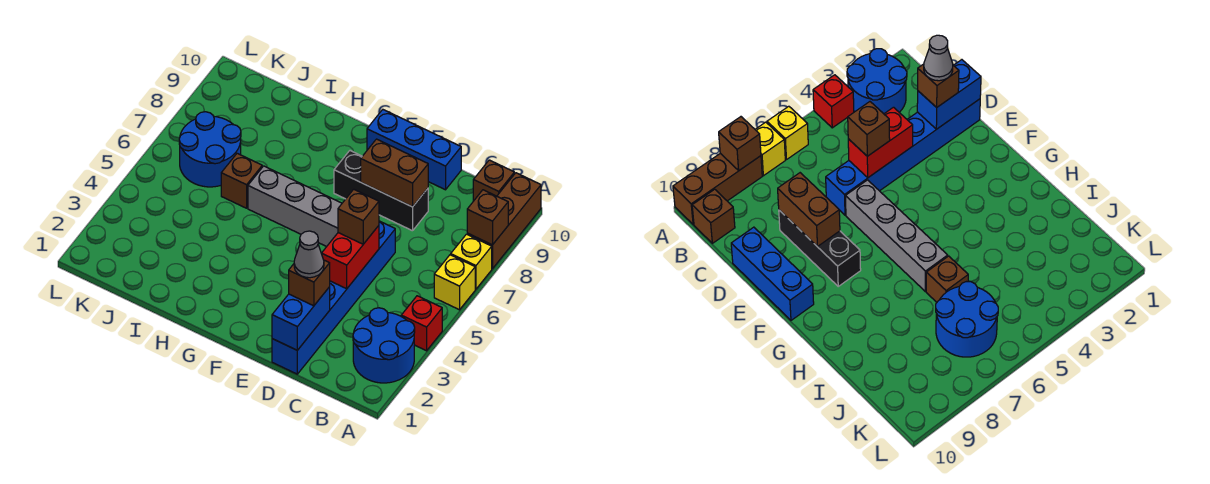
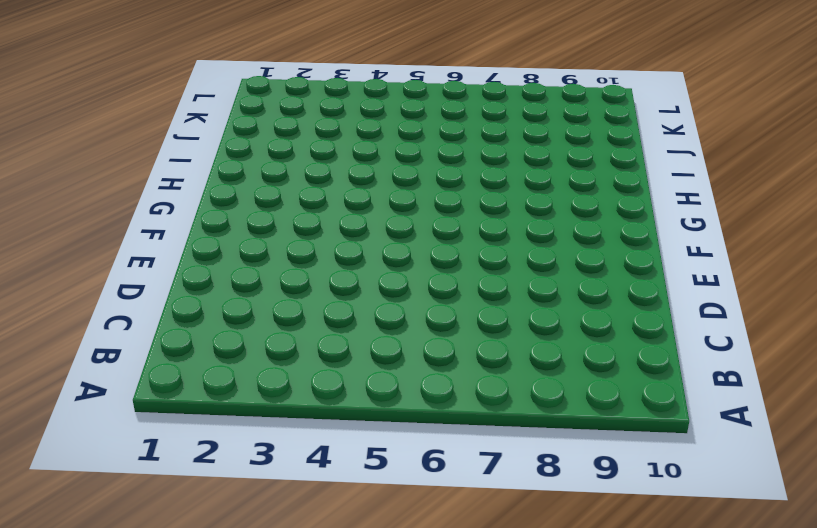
none -> blue 2x2 round brick [353,308,415,383]
none -> red 1x1 brick [401,296,442,351]
none -> yellow 1x1 brick [434,255,475,310]

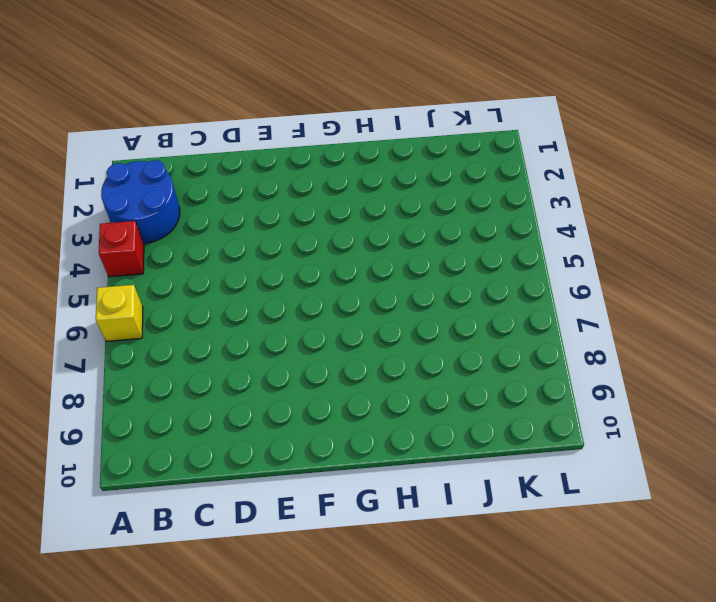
none -> yellow 1x1 brick [451,234,492,289]
none -> brown 1x3 brick [467,173,541,269]
none -> brown 1x1 brick [473,160,514,201]

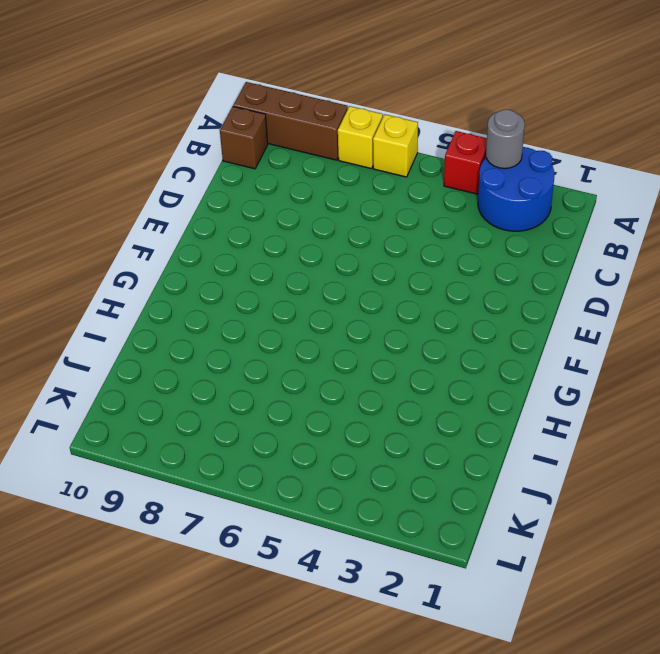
grey 1x1 round brick [486,110,525,169] -> none
none -> blue 1x6 brick [272,221,395,374]
none -> black 1x3 brick [334,151,428,231]
none -> blue 1x3 brick [367,110,461,190]

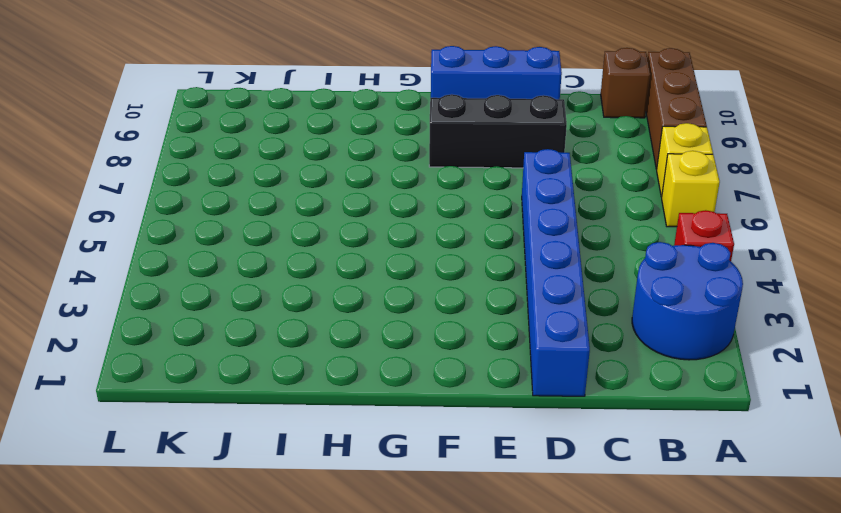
none -> grey 1x4 brick [248,166,342,247]
none -> brown 1x1 brick [221,153,262,208]
none -> blue 2x2 round brick [179,112,241,187]

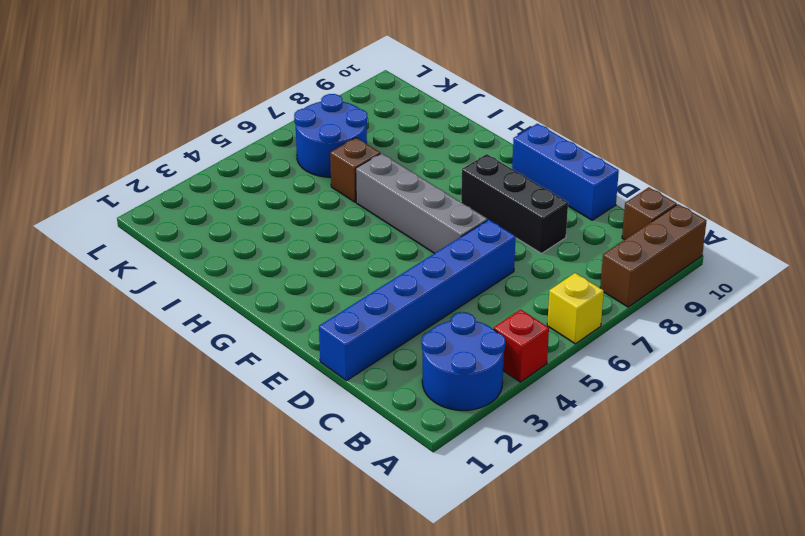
none -> yellow 1x1 brick [451,234,492,289]
none -> brown 1x1 brick [467,190,508,245]
none -> blue 1x2 brick [272,287,330,350]

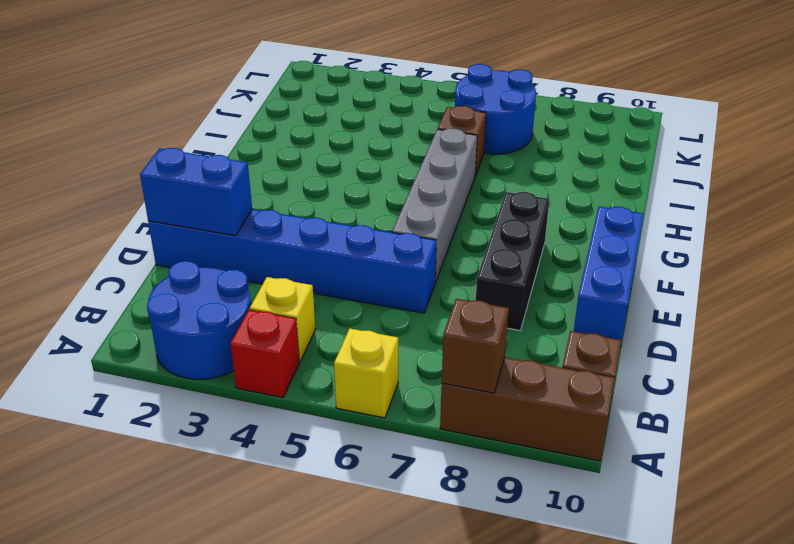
yellow 1x1 brick [250,277,315,362] -> yellow 1x1 brick moved to [451,234,492,289]
none -> red 1x2 brick [321,226,379,289]
none -> brown 1x2 brick [361,139,428,207]
none -> brown 1x1 brick [289,260,330,306]

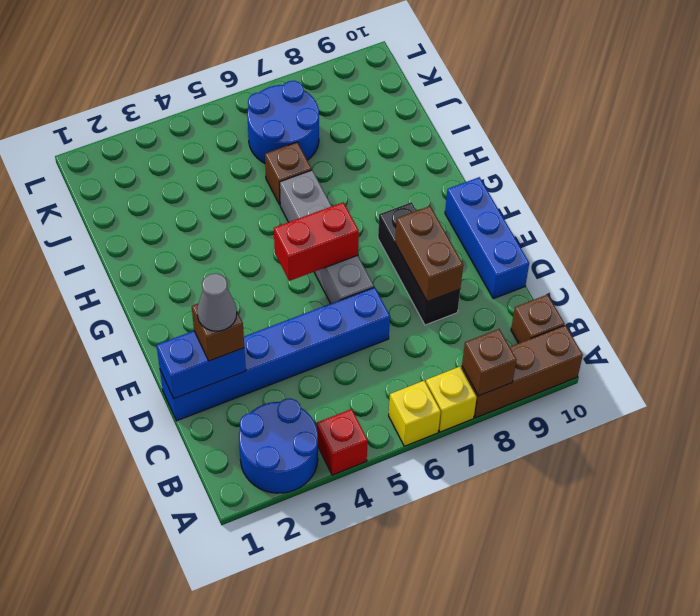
red 1x2 brick [274,202,359,281] -> red 1x2 brick moved to [321,226,379,289]
none -> brown 1x1 brick [338,189,379,244]

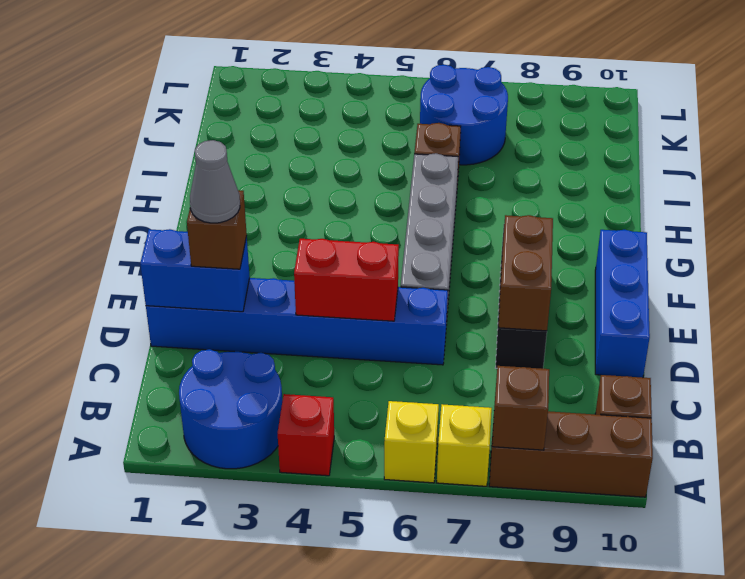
none -> brown 1x1 brick [338,189,379,244]

